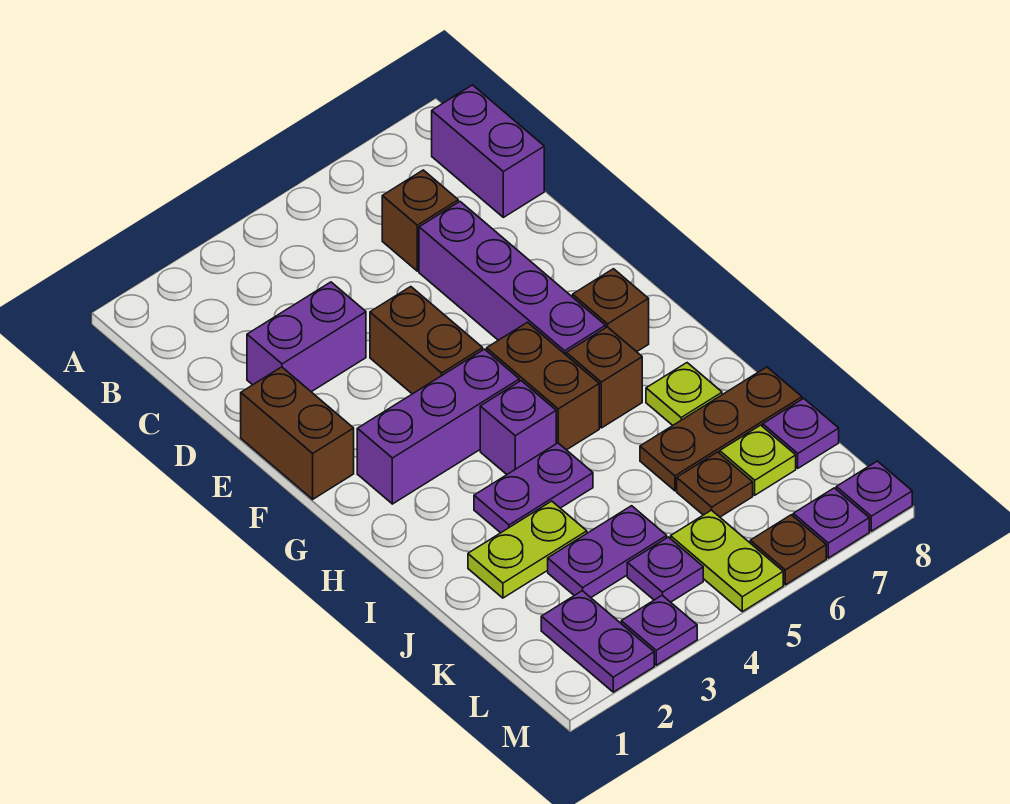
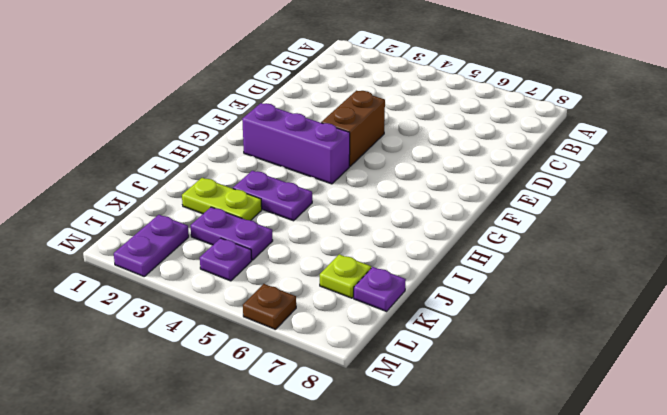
none -> purple 1x2 brick [432,85,544,217]
none -> brown 1x1 brick [382,170,458,271]
none -> purple 1x2 brick [247,282,366,392]

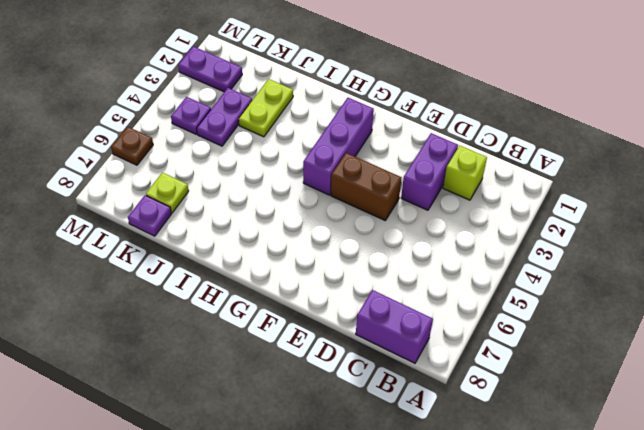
lime 1x1 brick [443,146,487,200] -> none
none -> brown 1x1 brick [382,170,458,271]
none -> purple 1x4 brick [419,202,606,355]
none -> brown 1x2 brick [241,367,354,499]

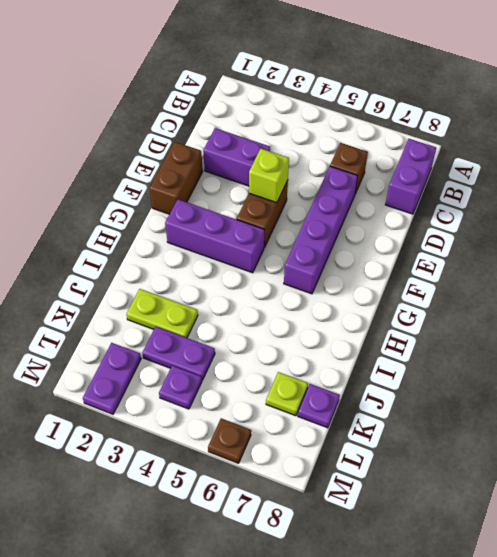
lime 1x1 brick [249,148,289,203] -> none
none -> brown 1x2 brick [487,322,599,450]
none -> brown 1x1 brick [573,269,649,352]
none -> purple 1x1 brick [480,381,556,474]

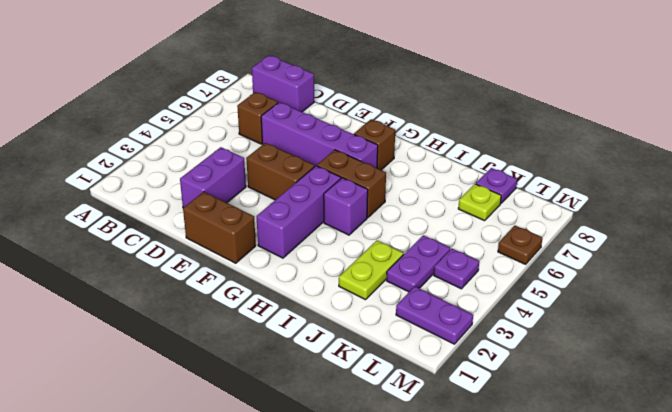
none -> brown 1x1 brick [566,327,642,428]
none -> purple 1x2 plate [474,443,593,533]
none -> lime 1x1 plate [646,363,722,425]

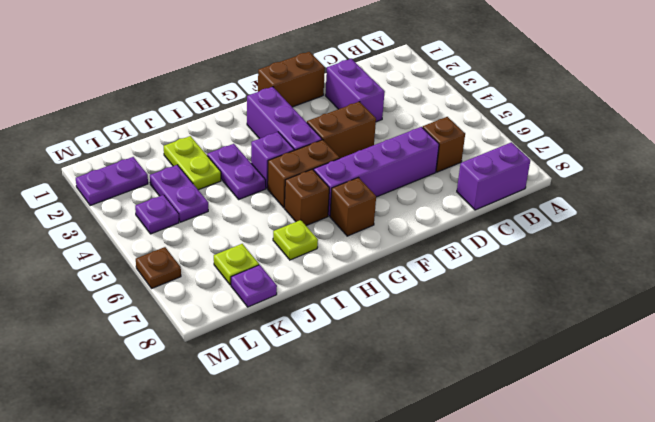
none -> brown 1x3 plate [640,367,802,491]
none -> brown 1x1 plate [677,452,753,517]
none -> lime 1x2 plate [671,510,783,612]

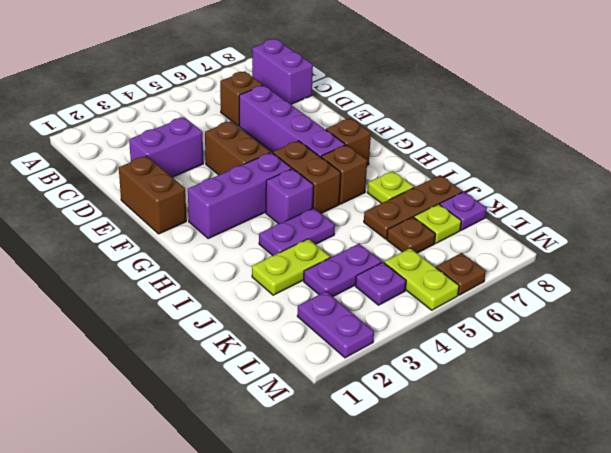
none -> purple 1x1 plate [621,595,697,665]
none -> purple 1x1 plate [793,488,869,558]
none -> purple 1x1 plate [836,461,912,531]

